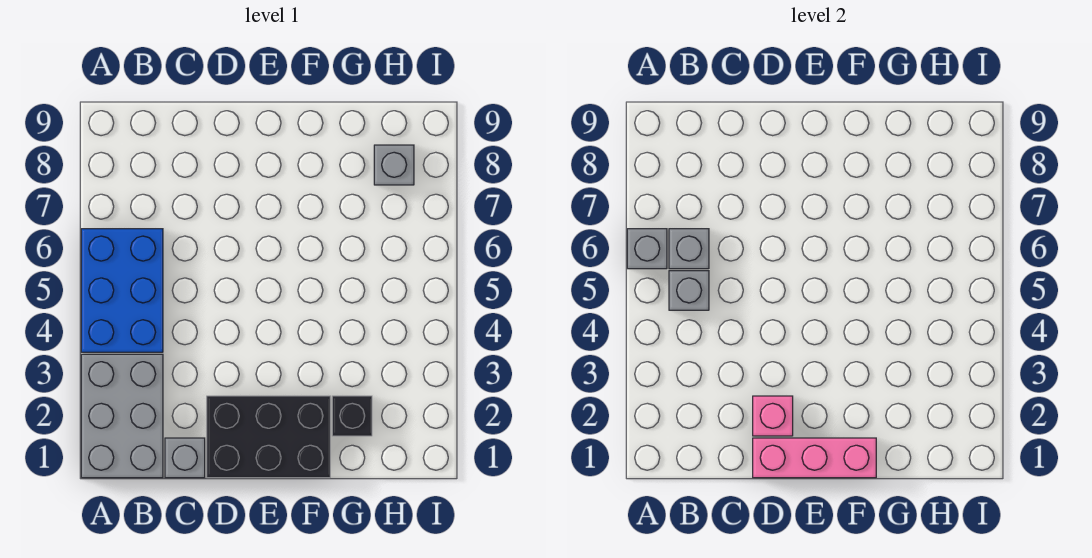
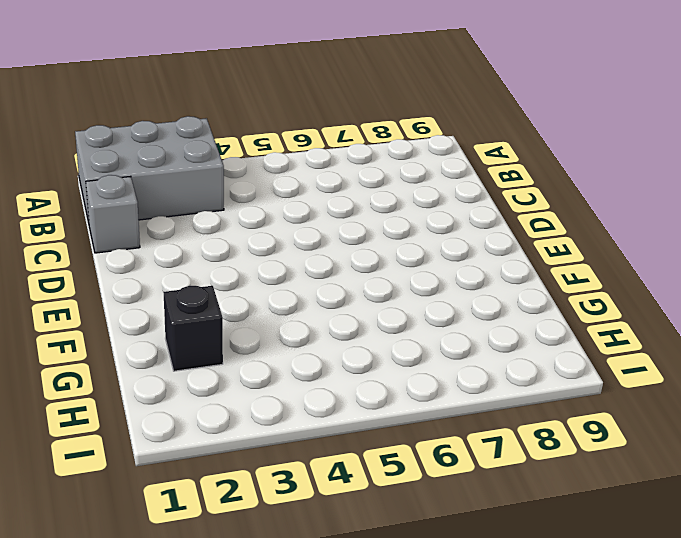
none -> blue 2x3 brick [81,229,163,352]
none -> black 2x3 brick [207,396,330,478]

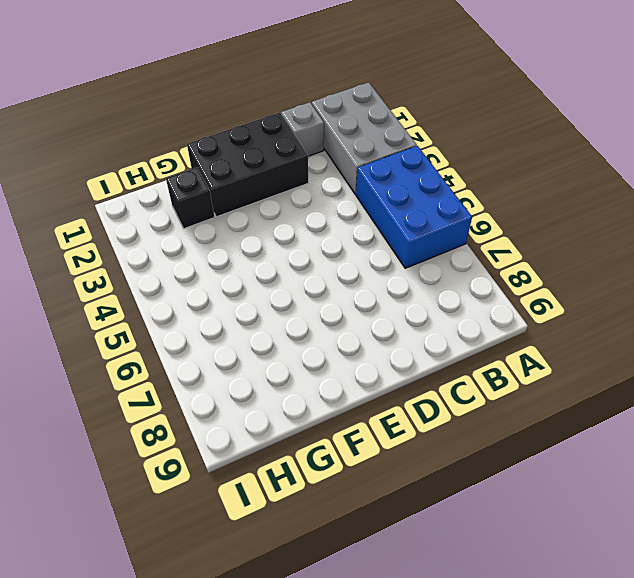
none -> grey 1x1 brick [374,145,414,185]
none -> grey 1x1 brick [627,229,667,269]

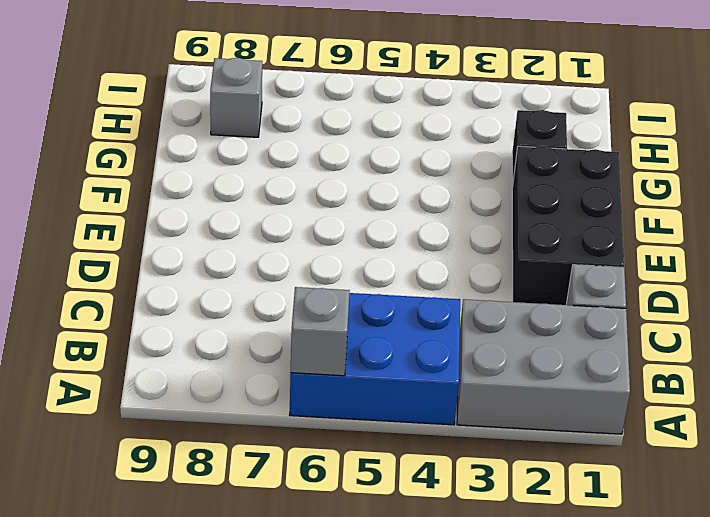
none -> grey 1x1 brick [669,271,709,310]
none -> grey 1x1 brick [669,229,709,269]

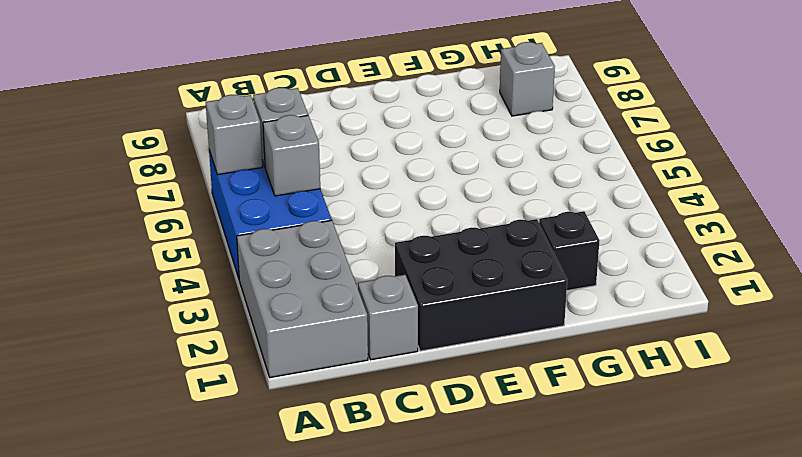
none -> pink 1x3 brick [753,438,876,478]
none -> pink 1x1 brick [753,396,793,436]

